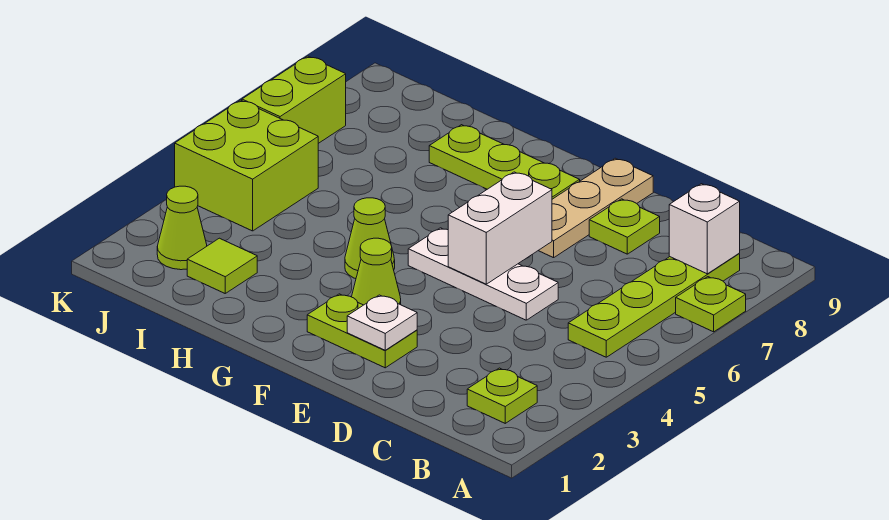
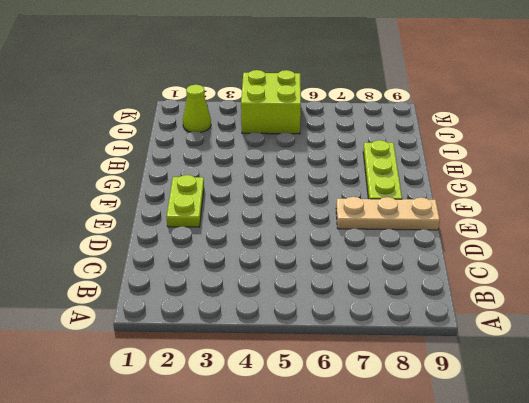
none -> lime 1x1 plate [676,277,746,332]
none -> lime 1x1 plate [467,368,537,423]
none -> lime 1x4 plate [568,254,740,357]

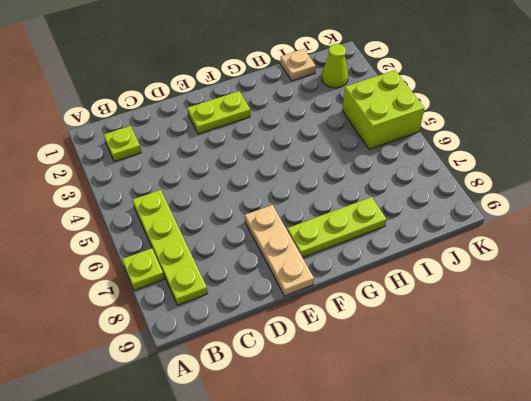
tan 1x1 plate [280,49,316,81] -> none
none -> white 1x3 plate [408,228,558,320]
none -> lime 1x1 plate [589,199,660,254]
none -> lime 1x1 cone [352,238,401,305]

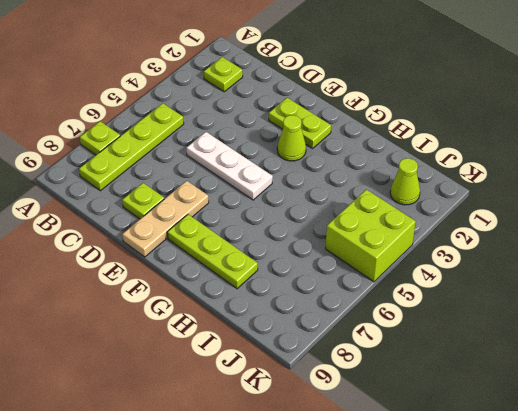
none -> lime 1x1 cone [345,198,395,279]
none -> lime 1x1 tile [187,238,257,293]
none -> lime 1x2 brick [242,56,346,143]

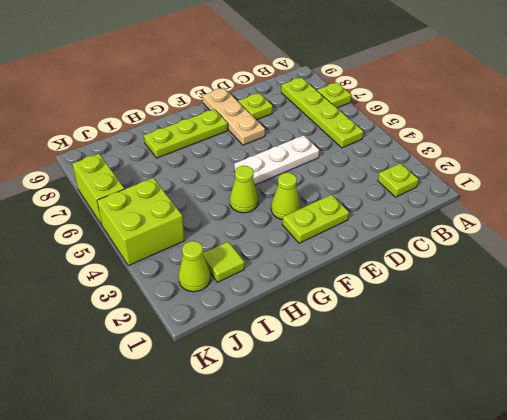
none -> white 1x1 brick [669,184,740,274]
none -> white 1x1 plate [347,295,417,350]
none -> white 1x2 brick [448,172,552,284]

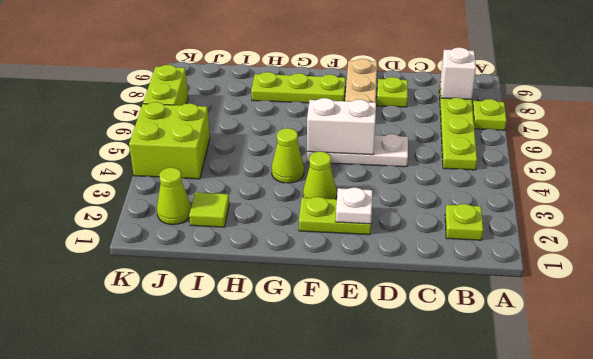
white 1x2 brick [307,98,376,155] -> white 1x2 brick turned to [448,172,552,284]

